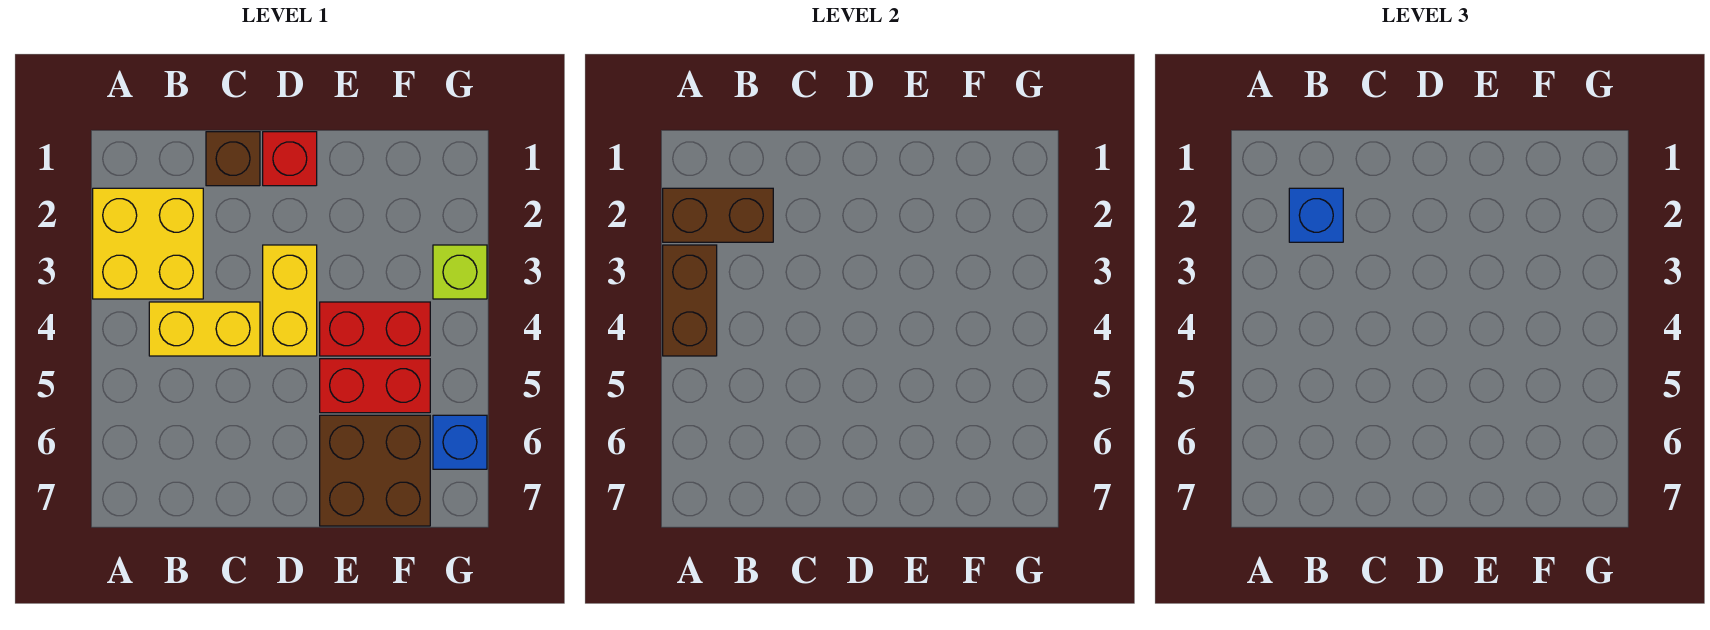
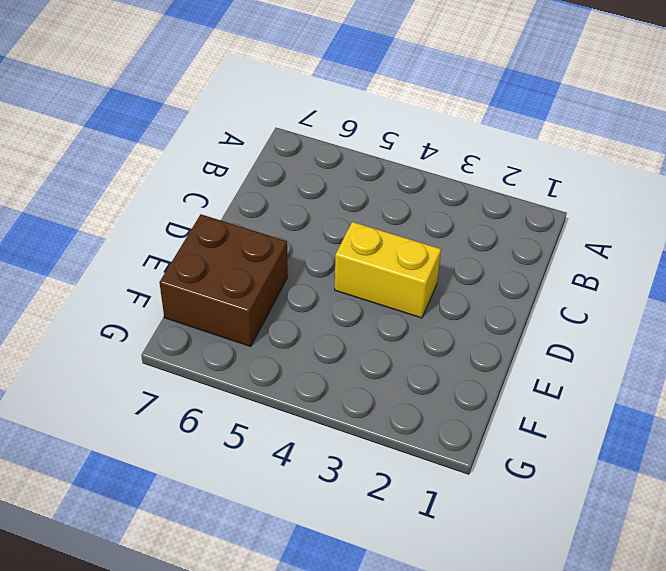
none -> yellow 2x2 brick [93,188,203,299]
none -> yellow 1x2 brick [149,302,260,356]
none -> brown 1x1 brick [206,132,260,186]

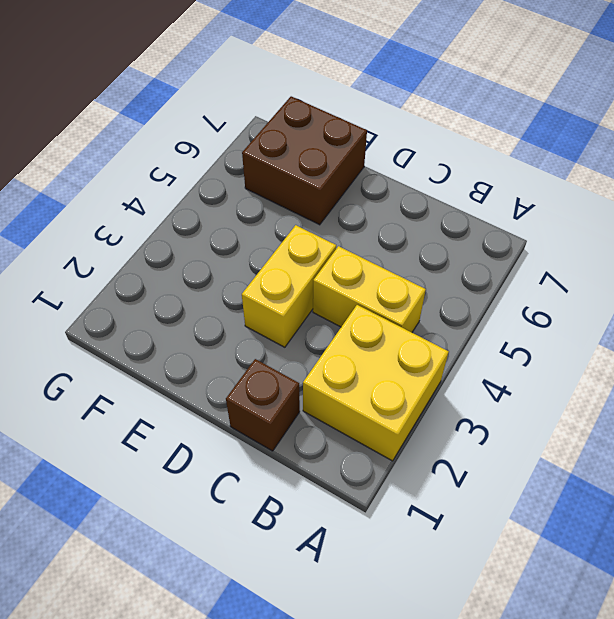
none -> red 1x1 brick [263,132,317,186]
none -> red 1x2 brick [320,302,430,356]
none -> red 1x2 brick [320,359,430,413]

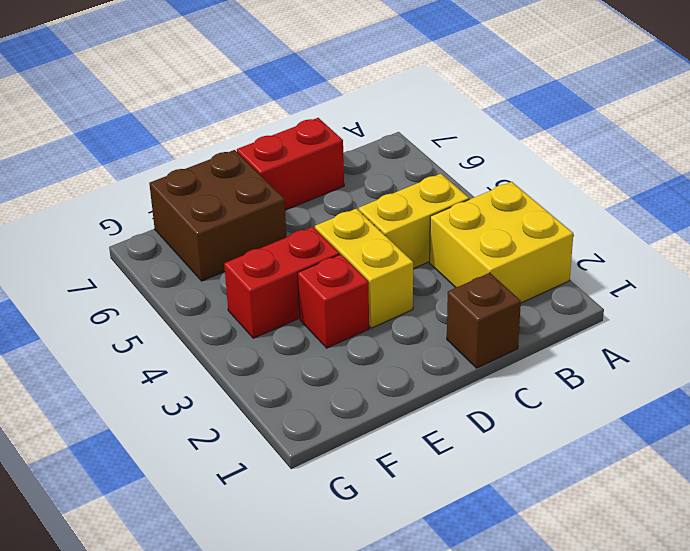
red 1x2 brick [237,118,344,210] -> red 1x2 brick moved to [320,359,430,413]
red 1x1 brick [298,254,369,348] -> red 1x1 brick moved to [263,132,317,186]
none -> lime 1x1 brick [433,245,487,299]
none -> blue 1x1 brick [433,415,487,469]
none -> brown 1x2 brick [663,188,773,242]

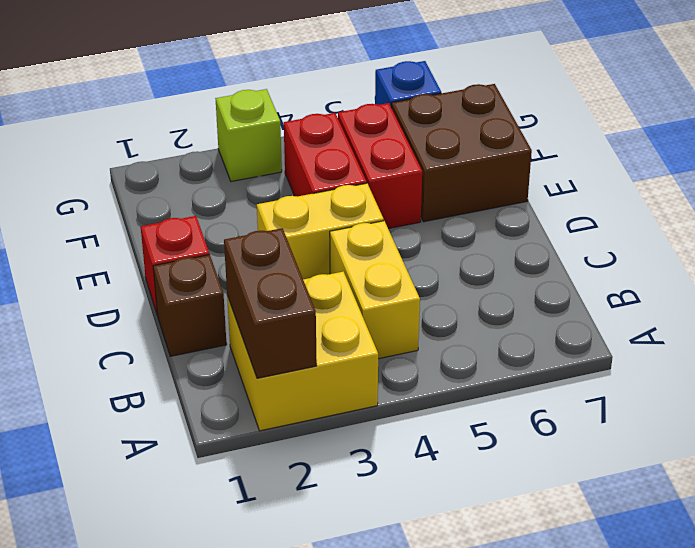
none -> brown 1x2 brick [663,245,717,356]
none -> blue 1x1 brick [1289,188,1343,242]

